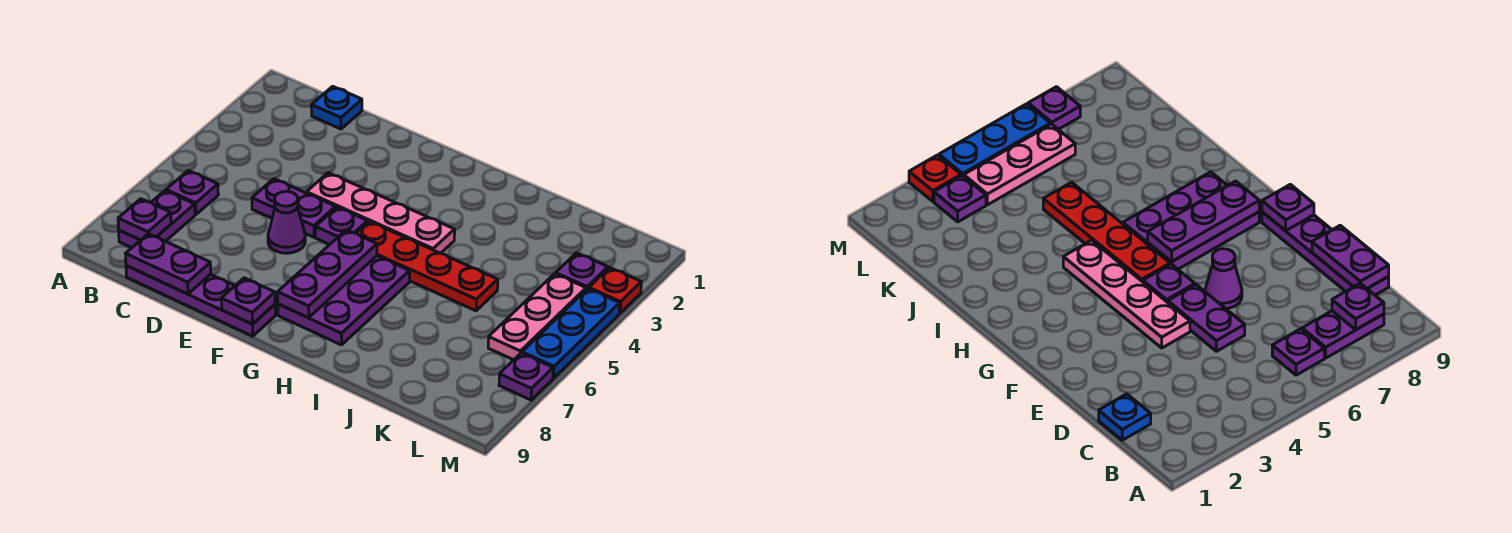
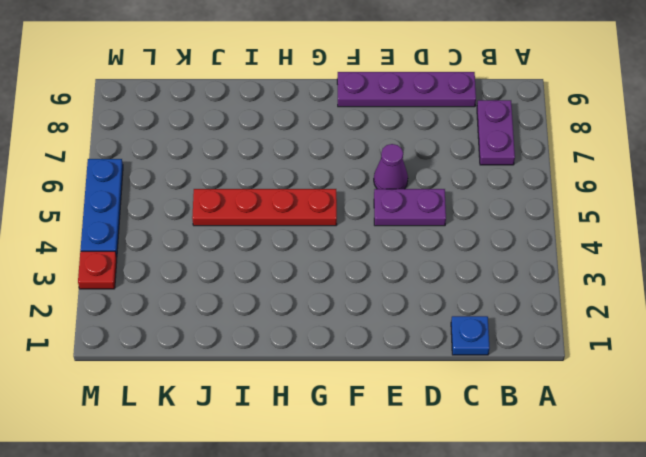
none -> purple 1x1 plate [166,170,218,214]
none -> pink 1x4 plate [306,173,455,253]
none -> purple 1x1 plate [315,207,368,244]

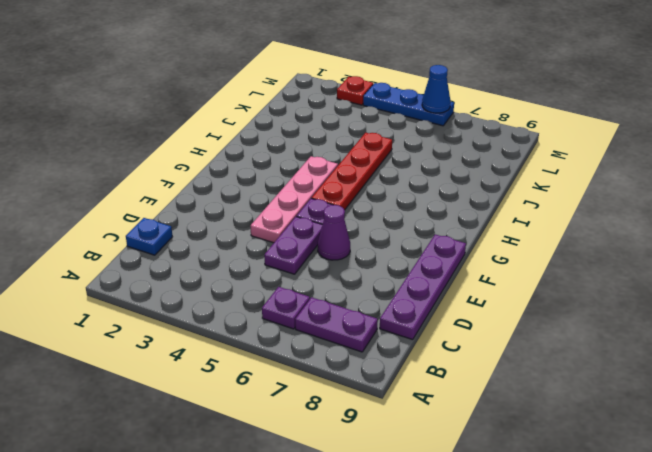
blue 1x1 cone [422,65,451,113] -> none
none -> purple 2x3 plate [278,256,410,345]
none -> purple 1x1 plate [556,253,608,290]
none -> pink 1x3 plate [488,274,586,360]

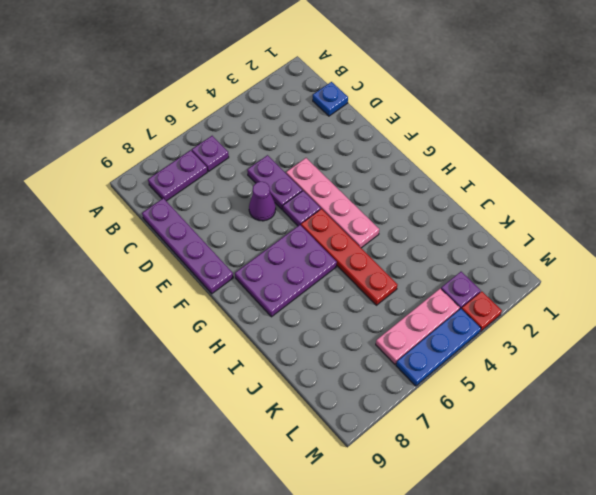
none -> purple 1x1 plate [499,353,553,400]
none -> purple 1x1 plate [118,199,171,240]
none -> purple 1x2 plate [126,234,211,294]

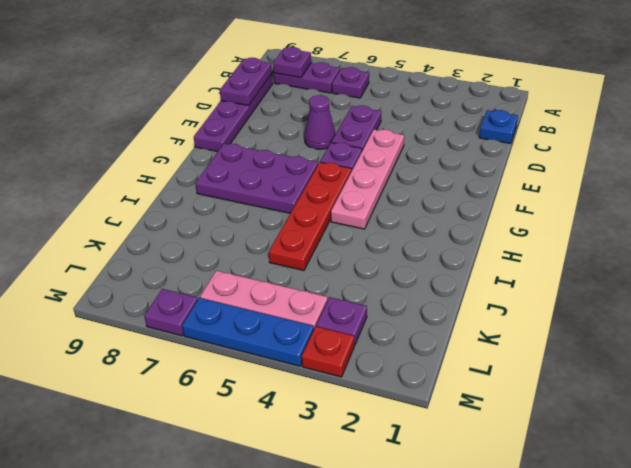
none -> purple 1x1 plate [221,278,275,324]
none -> purple 1x3 plate [278,230,377,318]

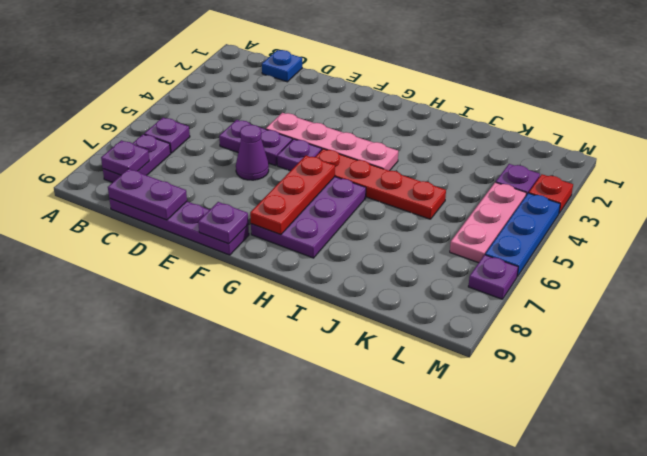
red 1x3 plate [250,156,335,235] -> purple 1x3 plate [278,230,377,318]

